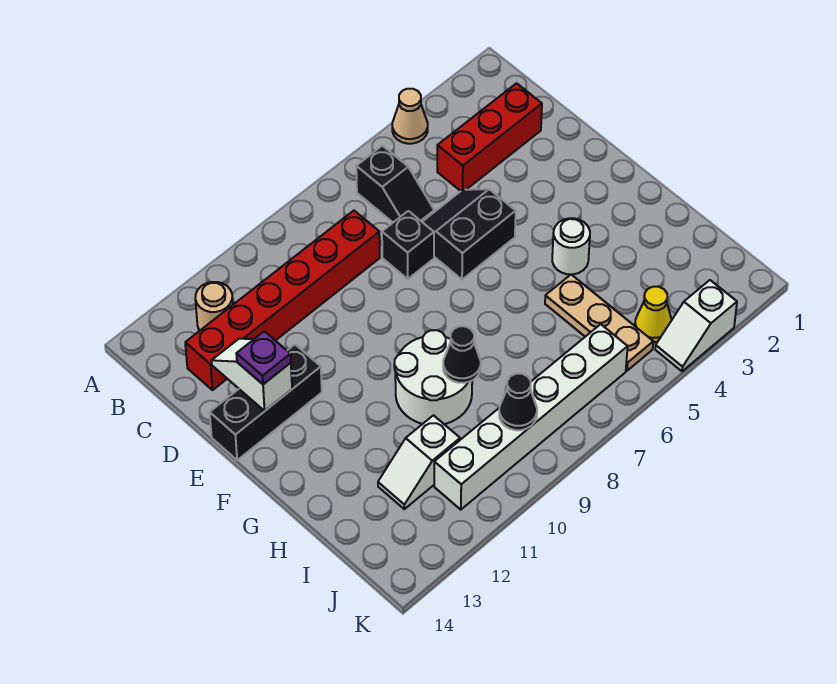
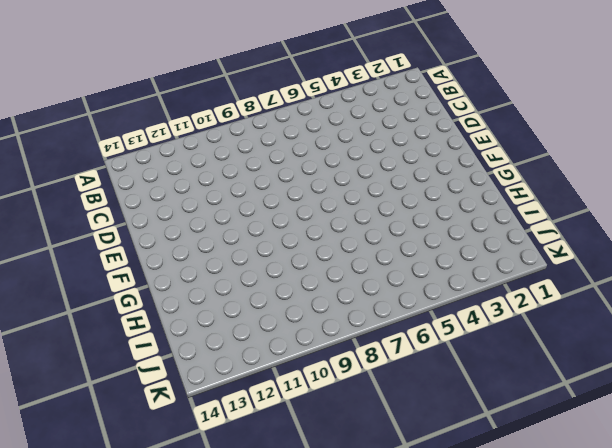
none -> tan 1x1 cone [392,89,428,144]
none -> black 1x2 slope [356,146,434,222]
none -> tan 1x1 round brick [195,282,233,331]

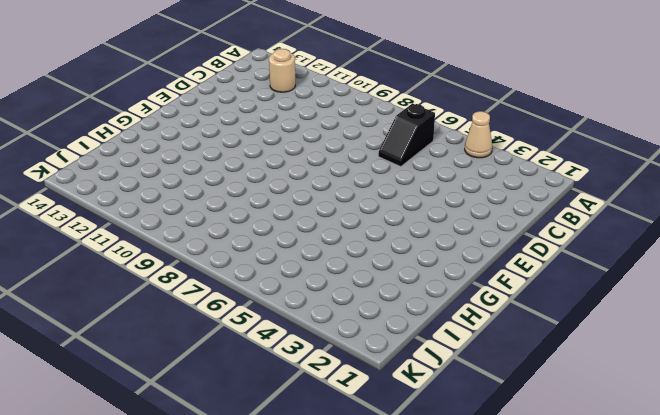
none -> red 1x3 brick [437,83,542,191]
none -> red 1x6 brick [185,211,380,390]
none -> black 2x2 slope [422,189,516,279]

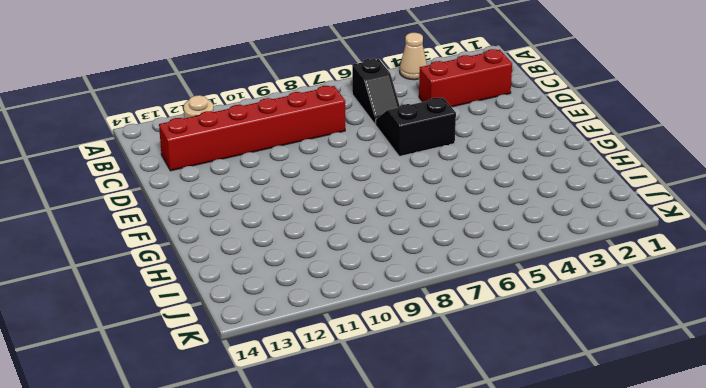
none -> black 1x1 brick [382,211,434,279]
none -> black 1x3 brick [210,345,322,460]
none -> white 1x1 round brick [552,218,590,274]

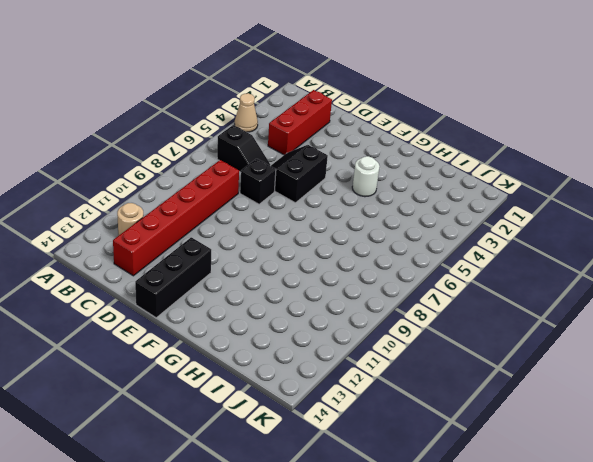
none -> white 2x2 round brick [394,330,472,424]
none -> tan 1x3 plate [545,274,653,371]
none -> white 1x2 slope [378,415,460,509]

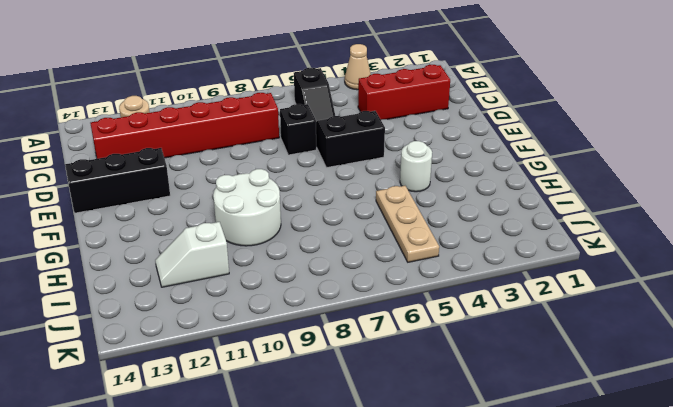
none -> yellow 1x1 cone [635,287,672,342]
none -> white 1x6 brick [434,324,628,510]
none -> white 1x2 slope [655,280,737,371]

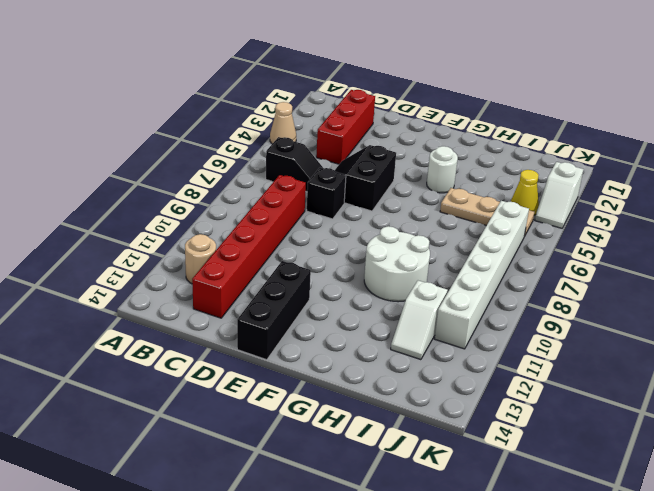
none -> white 1x2 slope [212,339,292,411]
none -> black 1x1 cone [443,326,481,383]
none -> black 1x1 cone [499,374,537,430]

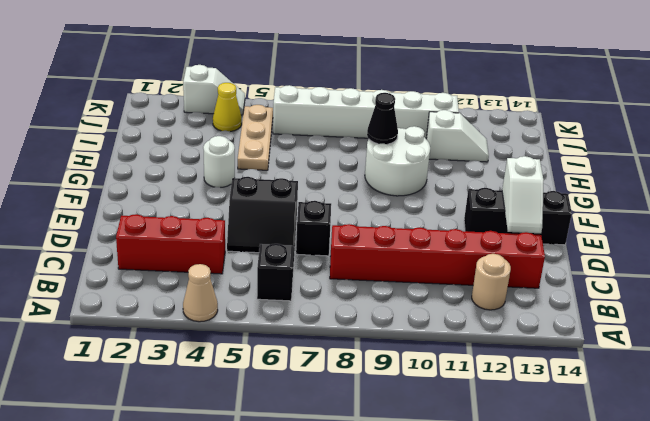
none -> black 1x1 cone [499,374,537,430]
none -> purple 1x1 plate [236,331,291,384]

